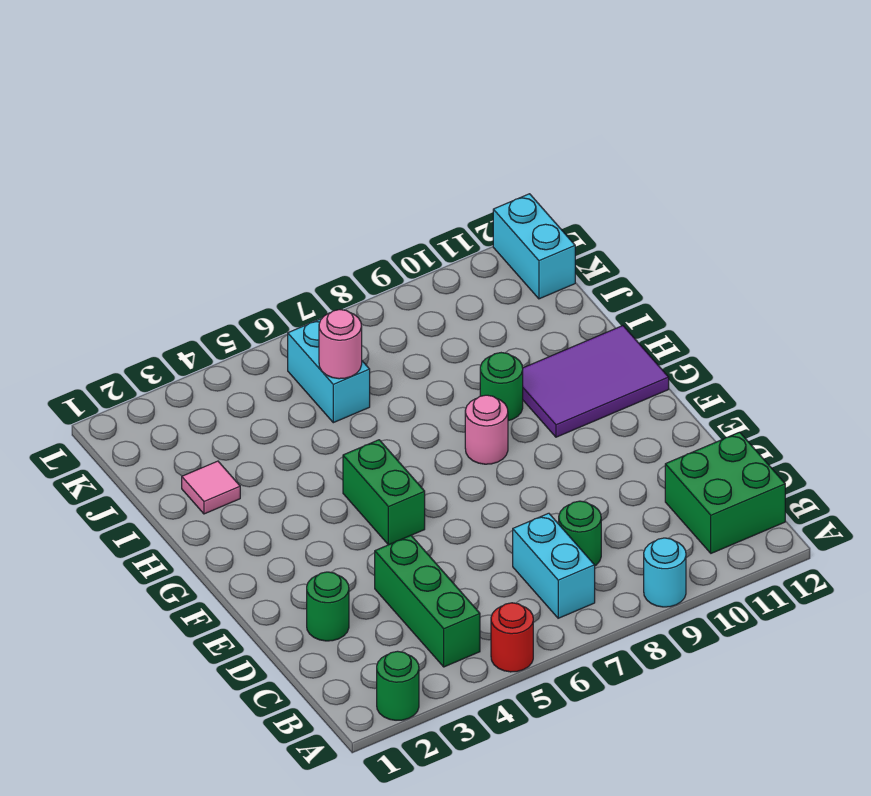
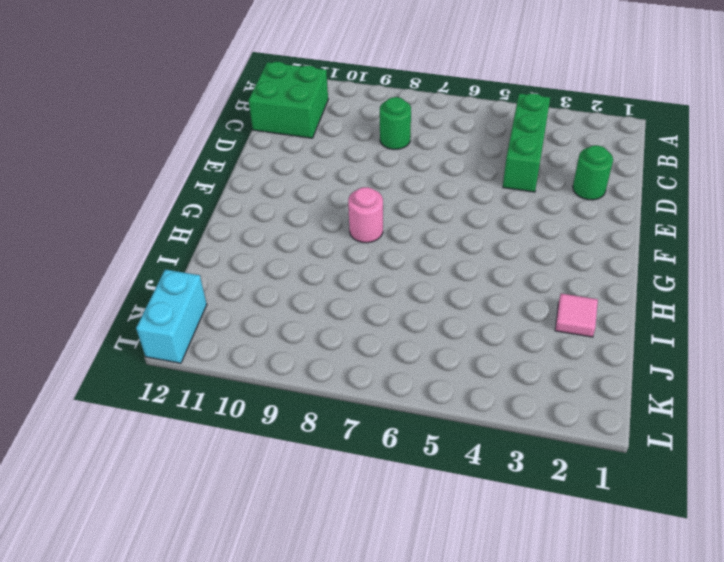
none -> green 1x1 round brick [377,651,419,720]
none -> red 1x1 round brick [491,603,533,672]
none -> cyan 1x1 round brick [644,538,686,607]

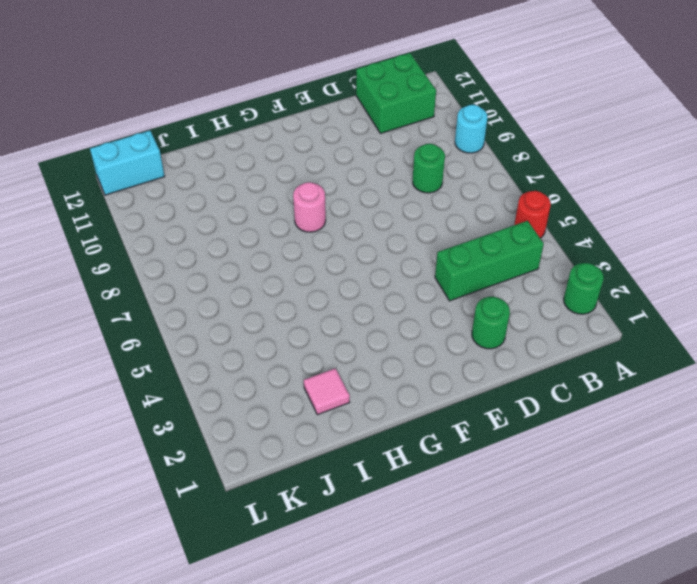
none -> cyan 1x2 brick [513,513,595,618]
none -> green 1x2 brick [343,440,425,545]
none -> purple 2x3 tile [523,326,669,437]

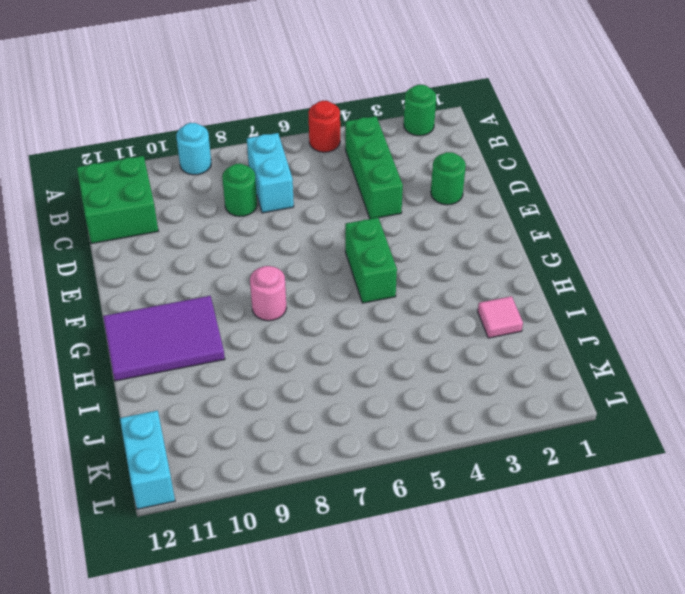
none -> green 1x1 round brick [480,353,523,421]
none -> cyan 1x2 brick [288,318,370,423]
none -> pink 1x1 round brick [319,310,362,379]

